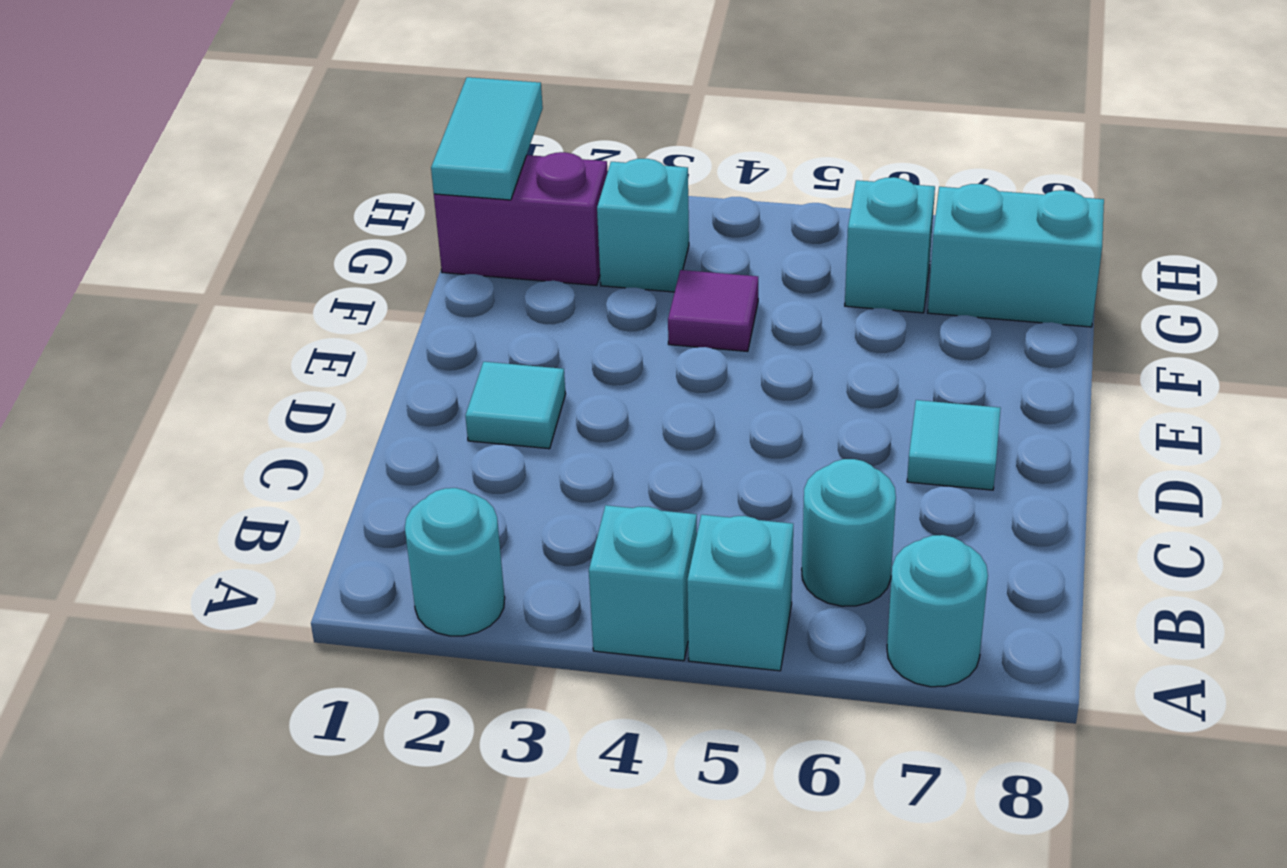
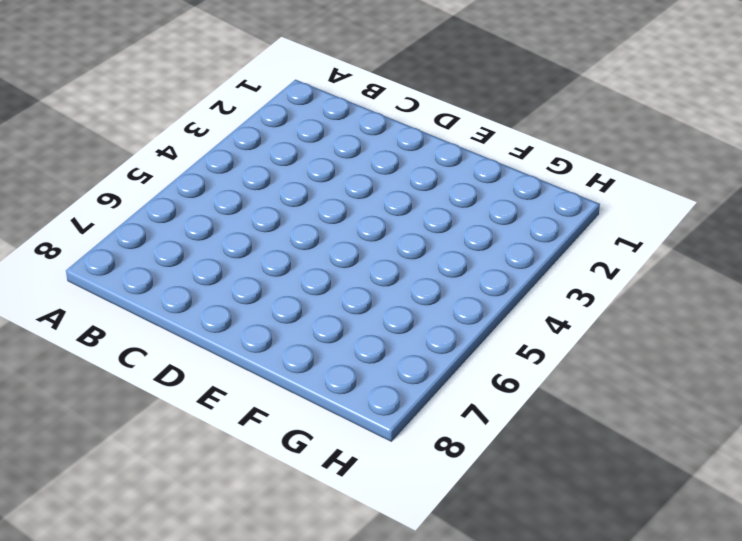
none -> cyan 1x1 round brick [405,488,505,636]
none -> cyan 1x1 brick [589,505,697,661]
none -> cyan 1x1 brick [687,515,793,671]

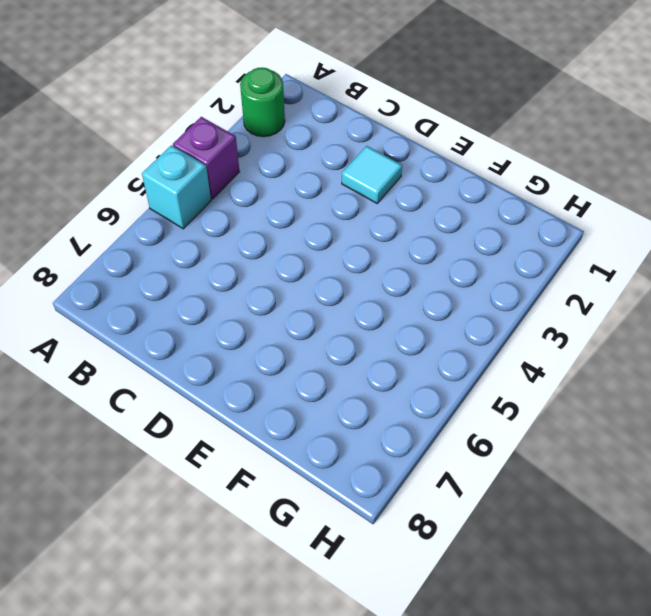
green 1x1 round brick [240,68,285,137] -> cyan 1x1 round brick [405,488,505,636]
purple 1x1 brick [173,117,240,199] -> cyan 1x1 brick [589,505,697,661]
none -> cyan 1x1 round brick [887,535,988,687]
none -> cyan 1x1 round brick [802,459,896,606]
none -> cyan 1x1 tile [907,400,1001,490]

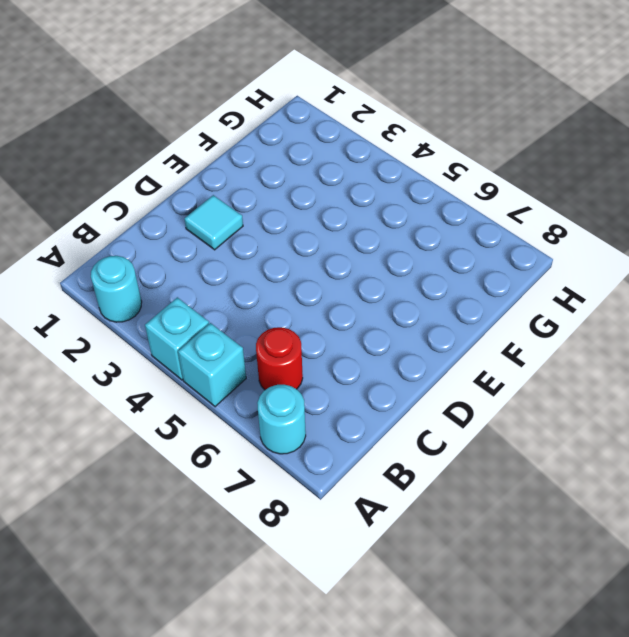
red 1x1 round brick [256,327,303,390] -> cyan 1x1 round brick [802,459,896,606]
none -> cyan 1x1 tile [907,400,1001,490]
none -> purple 1x1 tile [668,270,758,351]
none -> purple 1x2 brick [434,152,607,285]

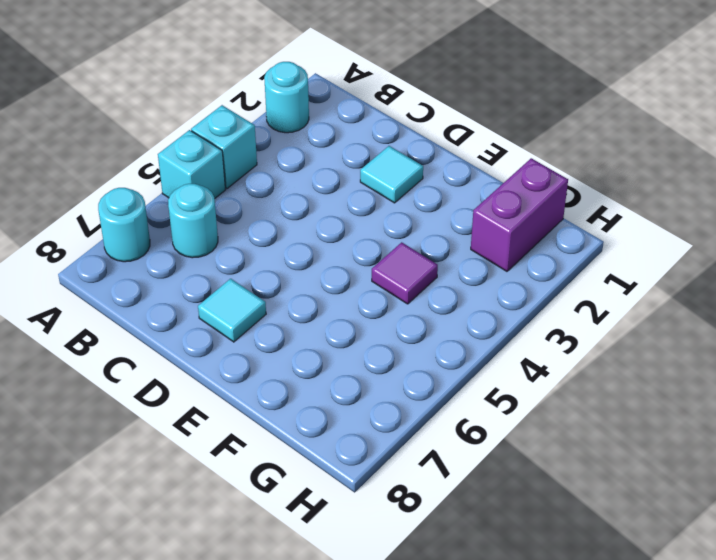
none -> cyan 1x1 brick [597,159,689,292]
none -> cyan 1x1 brick [845,177,935,313]
none -> cyan 1x2 brick [928,184,1104,327]

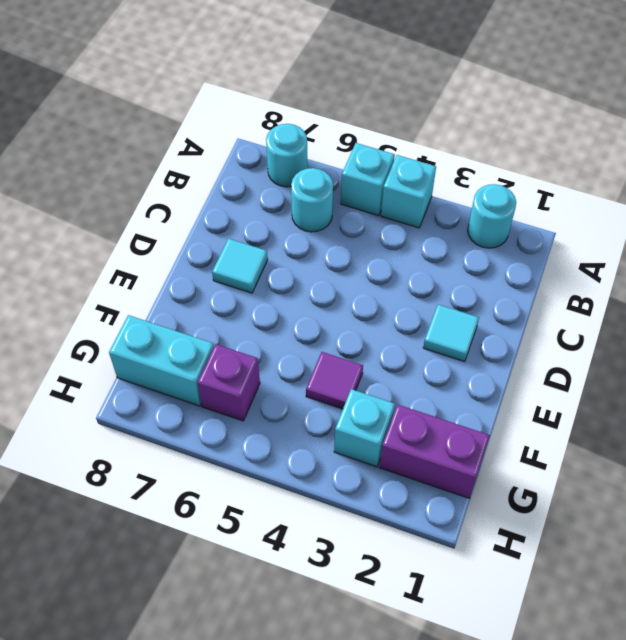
purple 1x1 brick [197,344,260,421] -> cyan 1x1 brick [845,177,935,313]
none -> cyan 1x2 tile [431,77,543,200]

